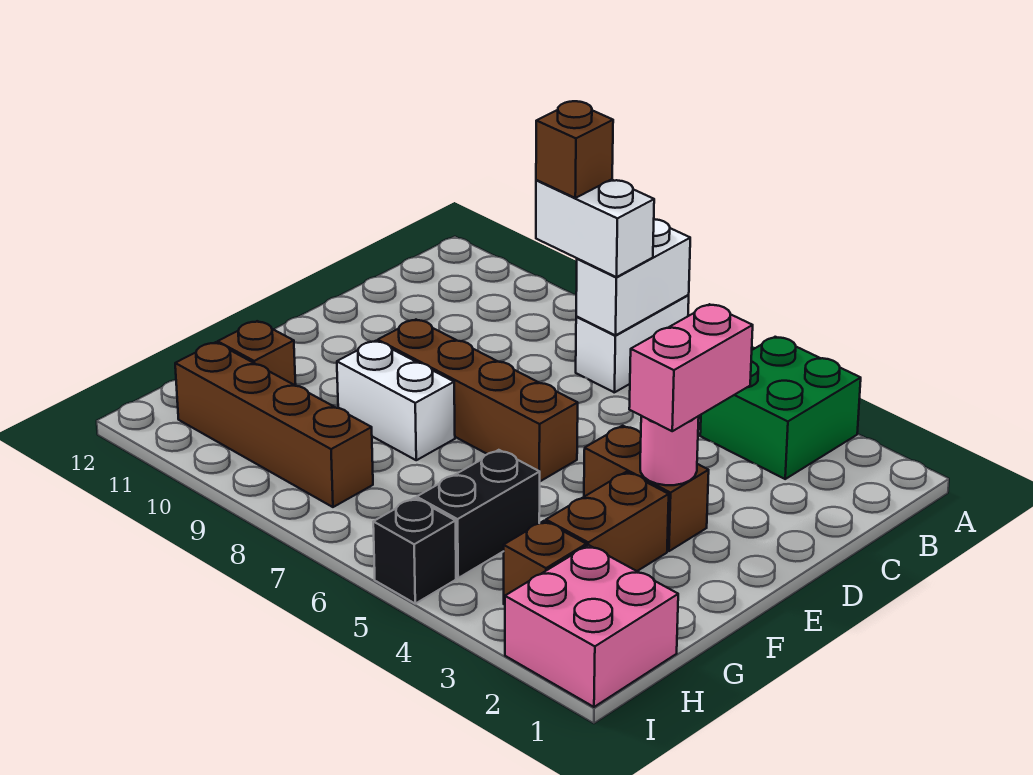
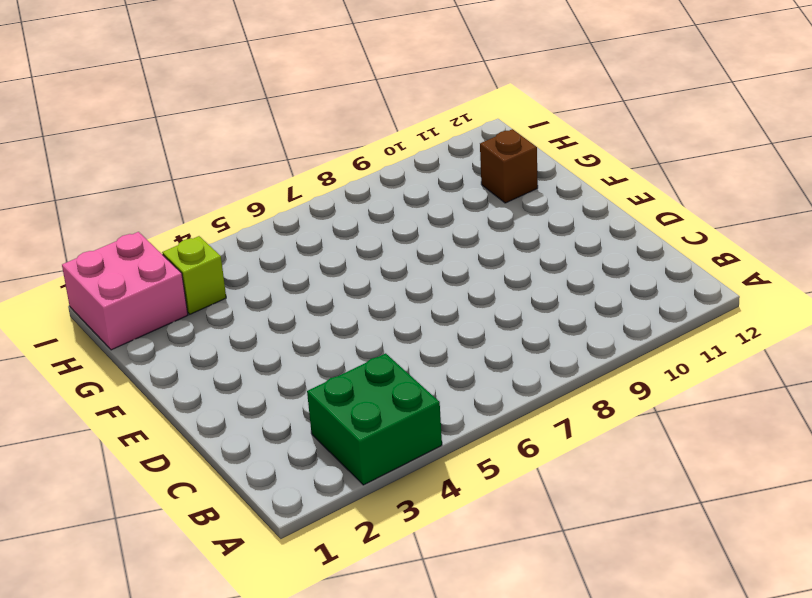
lime 1x1 brick [162,236,226,314] -> brown 1x1 brick [504,521,586,605]
none -> white 1x2 brick [576,295,689,393]
none -> brown 1x2 brick [584,426,709,551]
none -> brown 1x4 brick [378,320,578,481]

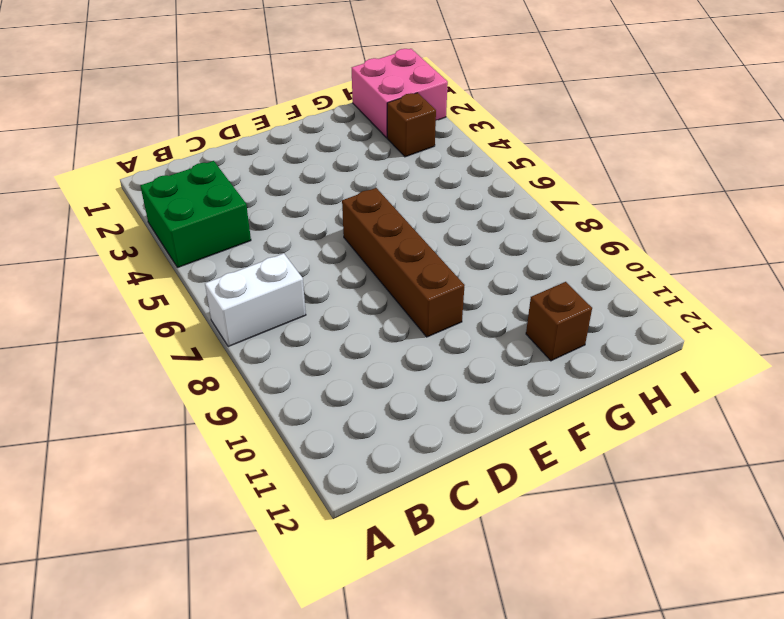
none -> brown 1x2 brick [584,426,709,551]
none -> brown 1x2 brick [546,472,669,571]
none -> white 1x2 brick [337,341,455,460]

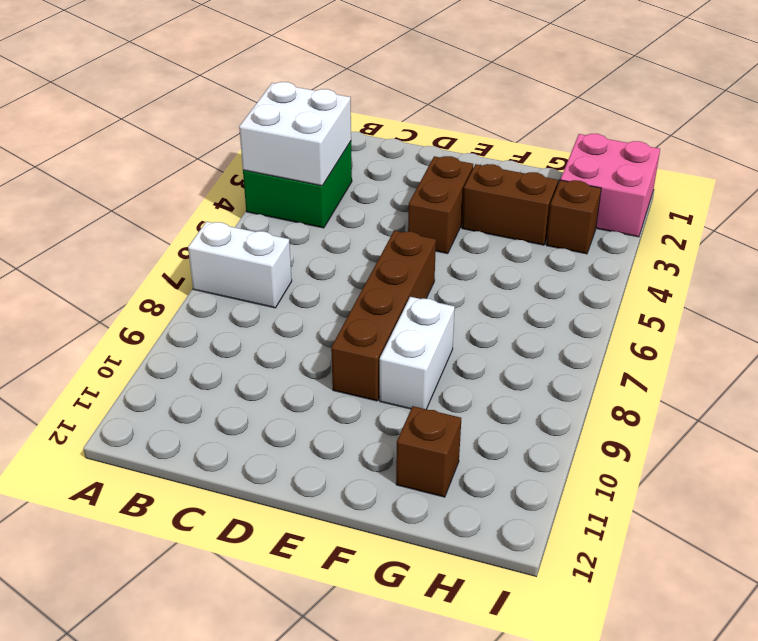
white 2x2 brick [239,82,351,186] -> none
none -> black 1x2 brick [417,450,540,578]
none -> brown 1x4 brick [175,342,373,507]
none -> black 1x1 brick [373,498,456,604]

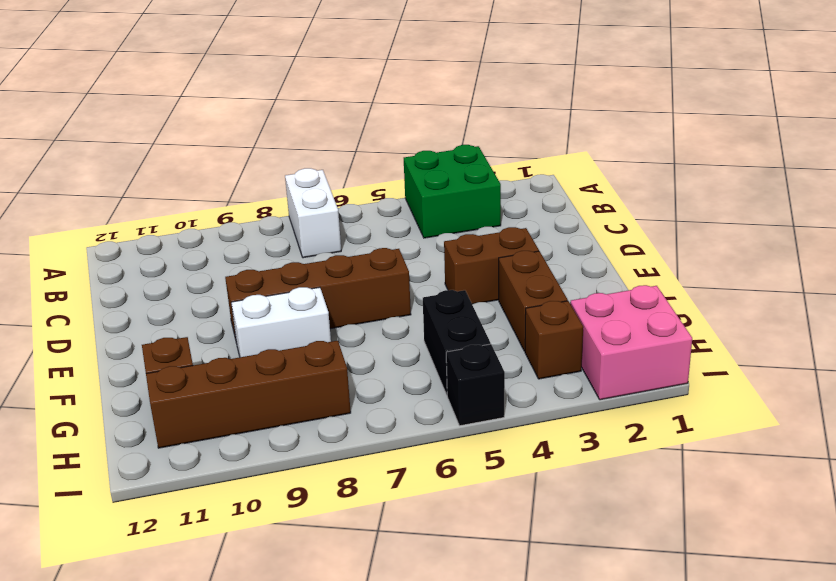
none -> white 1x2 brick [576,219,690,335]
none -> pink 1x1 round brick [640,416,699,485]
none -> white 1x2 brick [536,179,654,277]

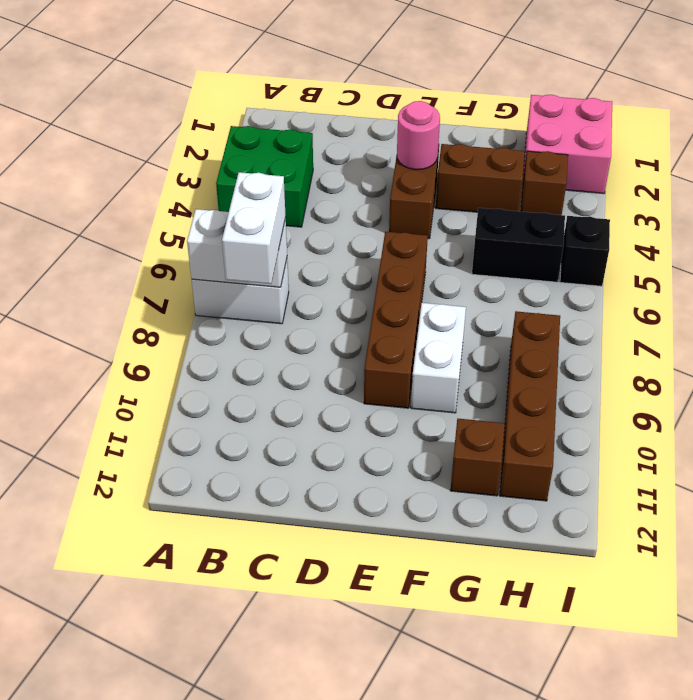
none -> pink 1x2 brick [629,304,753,431]
none -> brown 1x1 brick [536,101,613,198]

